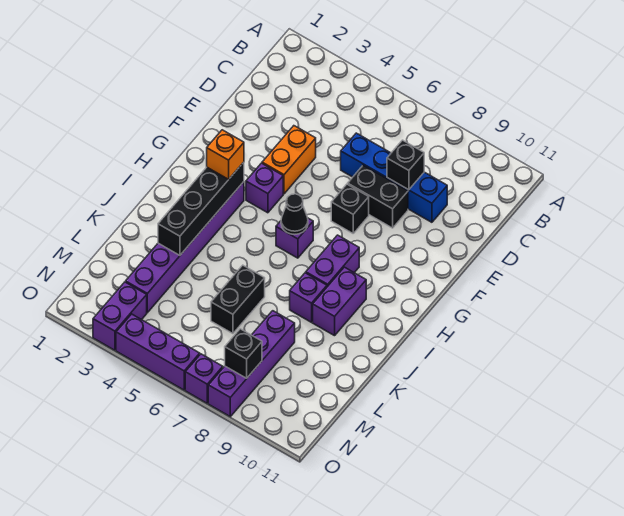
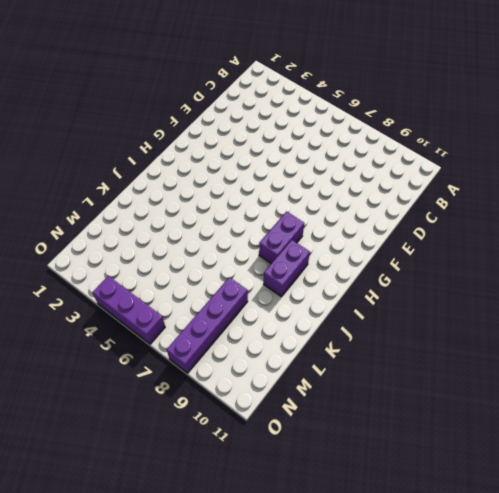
none -> blue 1x4 brick [341,133,447,222]
none -> orange 1x2 brick [262,126,316,194]
none -> black 1x2 brick [348,165,408,228]

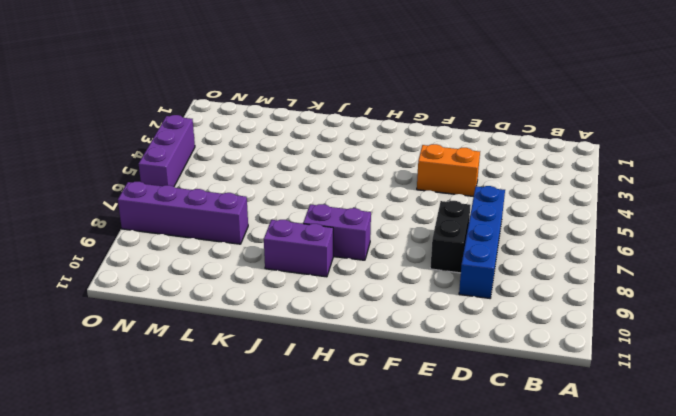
none -> black 1x1 brick [331,184,369,233]
none -> purple 1x1 brick [246,163,283,213]
none -> purple 1x6 brick [126,182,244,313]

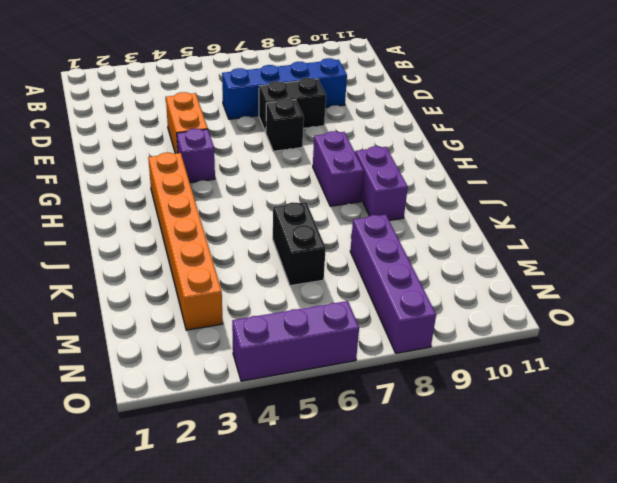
orange 1x6 brick [148,153,223,330] -> purple 1x6 brick [126,182,244,313]
none -> purple 1x1 brick [276,218,313,258]
none -> purple 1x1 brick [290,273,327,322]
none -> purple 1x2 brick [93,282,147,350]

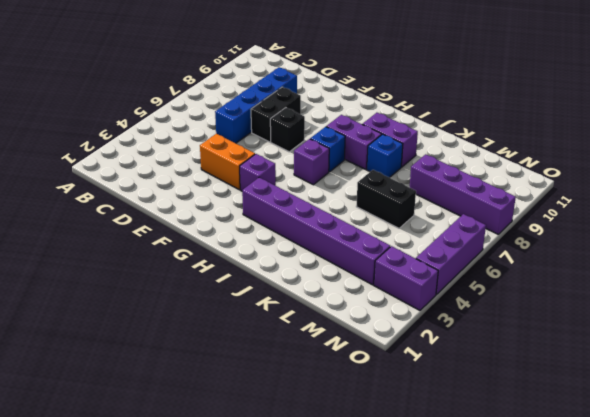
blue 1x1 brick [310,127,345,172] -> none
blue 1x1 brick [367,134,403,178] -> purple 1x1 brick [290,273,327,322]
none -> purple 1x1 brick [185,354,223,403]
none -> black 1x1 brick [387,140,424,190]
none -> black 1x4 brick [158,162,244,255]

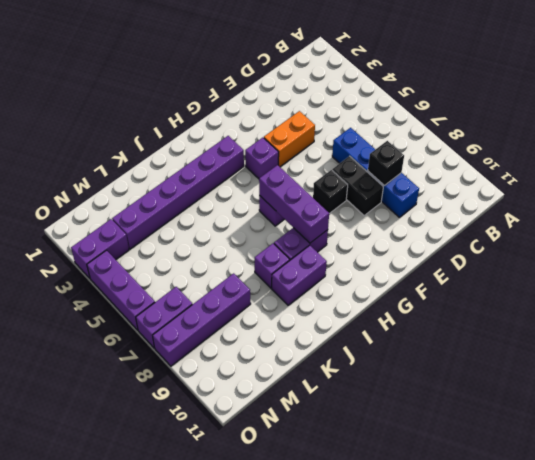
purple 1x3 brick [259,165,329,243] -> black 1x1 cone [281,194,308,234]
purple 1x2 brick [136,287,192,348] -> purple 1x1 brick [185,354,223,403]
none -> black 1x2 brick [211,265,265,334]
none -> black 1x4 brick [158,162,244,255]
none -> black 1x1 brick [225,329,262,378]

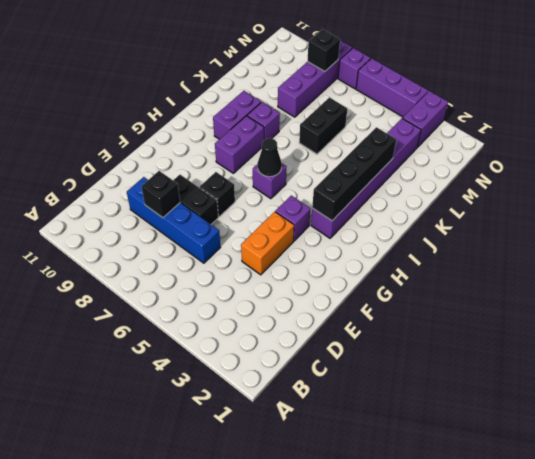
none -> orange 1x1 brick [207,130,244,180]

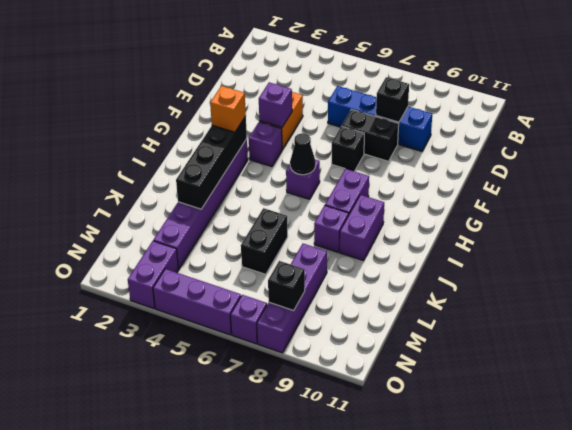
purple 1x1 brick [259,82,292,127] -> none

